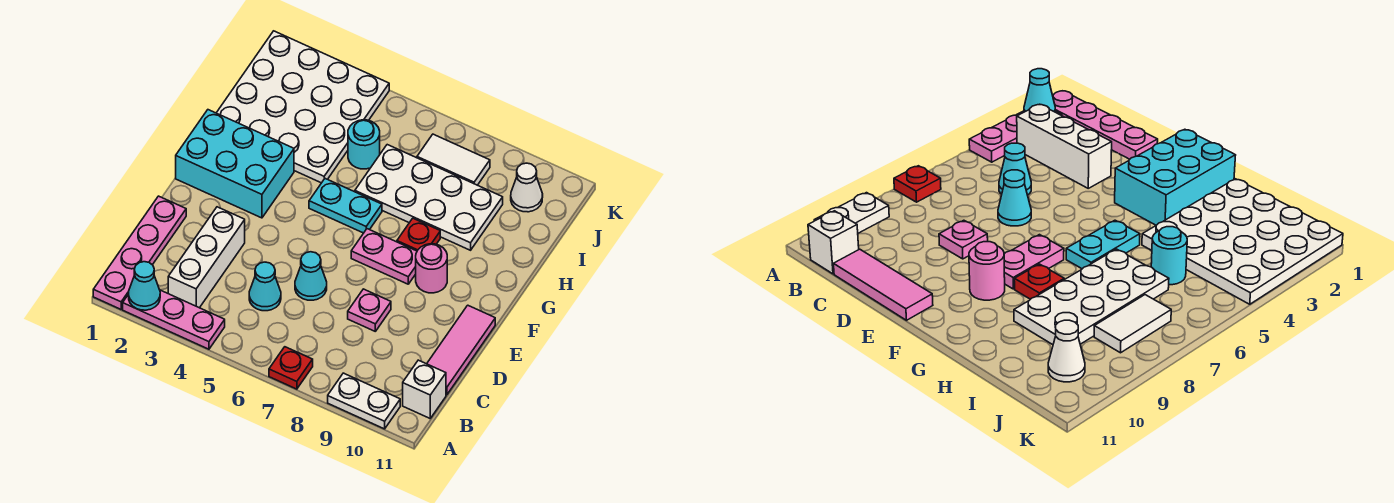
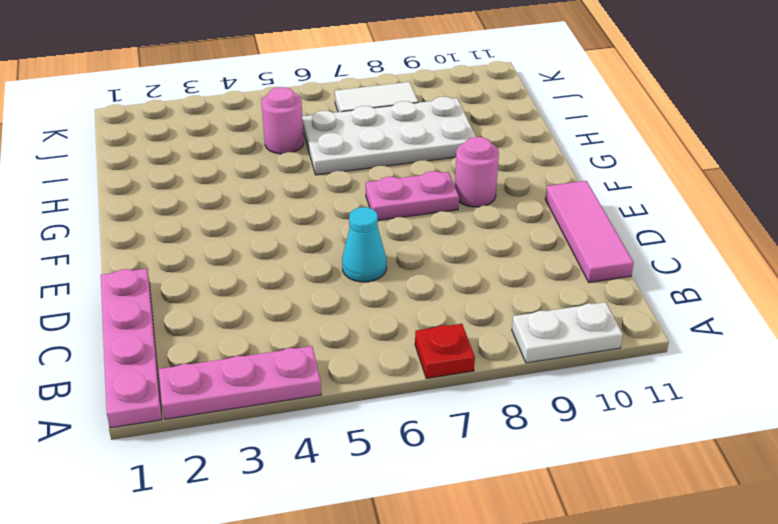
pink 1x1 round brick [262,87,304,154] -> cyan 1x1 round brick [348,120,380,169]
none -> white 1x3 brick [168,207,245,308]
none -> white 1x1 brick [403,360,446,418]
none -> cyan 1x1 cone [249,262,281,311]

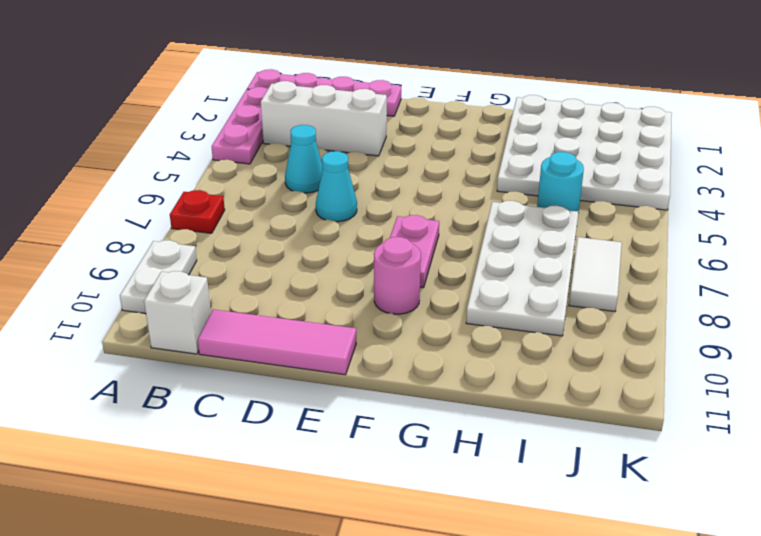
none -> pink 1x1 plate [348,289,391,331]
none -> cyan 2x3 brick [176,110,294,218]
none -> cyan 1x2 plate [309,179,382,233]

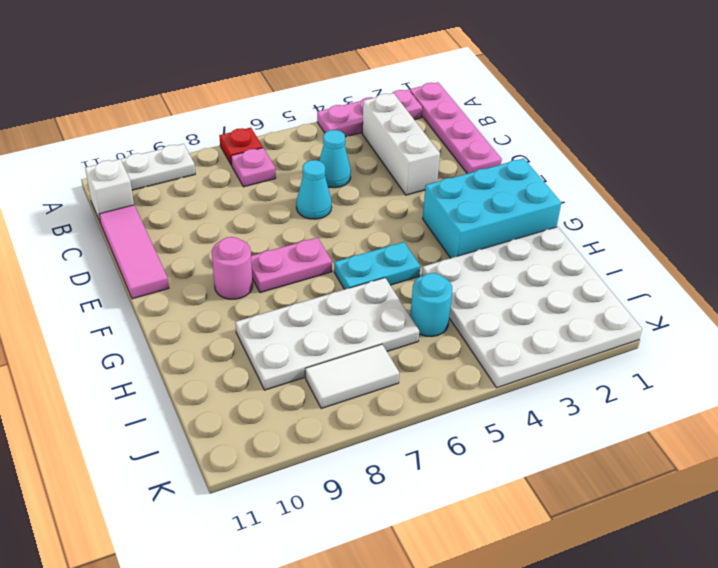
pink 1x1 plate [231,148,276,187] -> pink 1x1 plate moved to [348,289,391,331]
none -> red 1x1 plate [397,218,440,251]
none -> white 1x1 cone [511,163,543,212]
none -> cyan 1x1 cone [129,262,160,310]

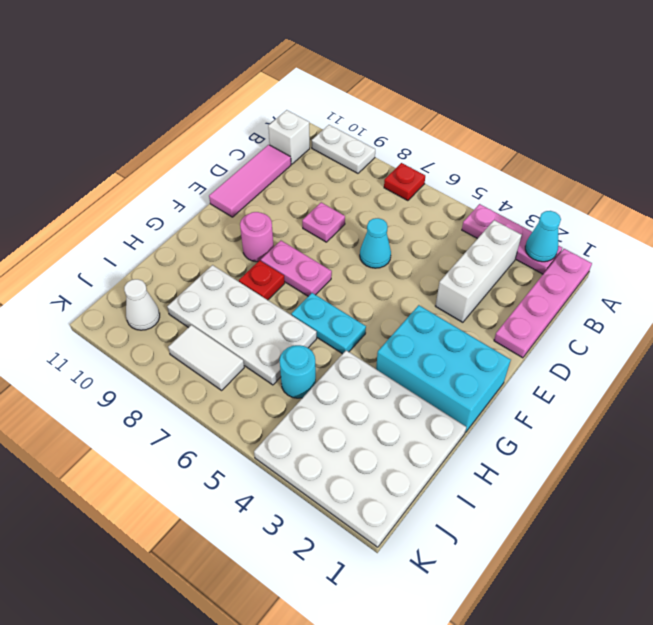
none -> cyan 1x1 cone [249,262,281,311]

